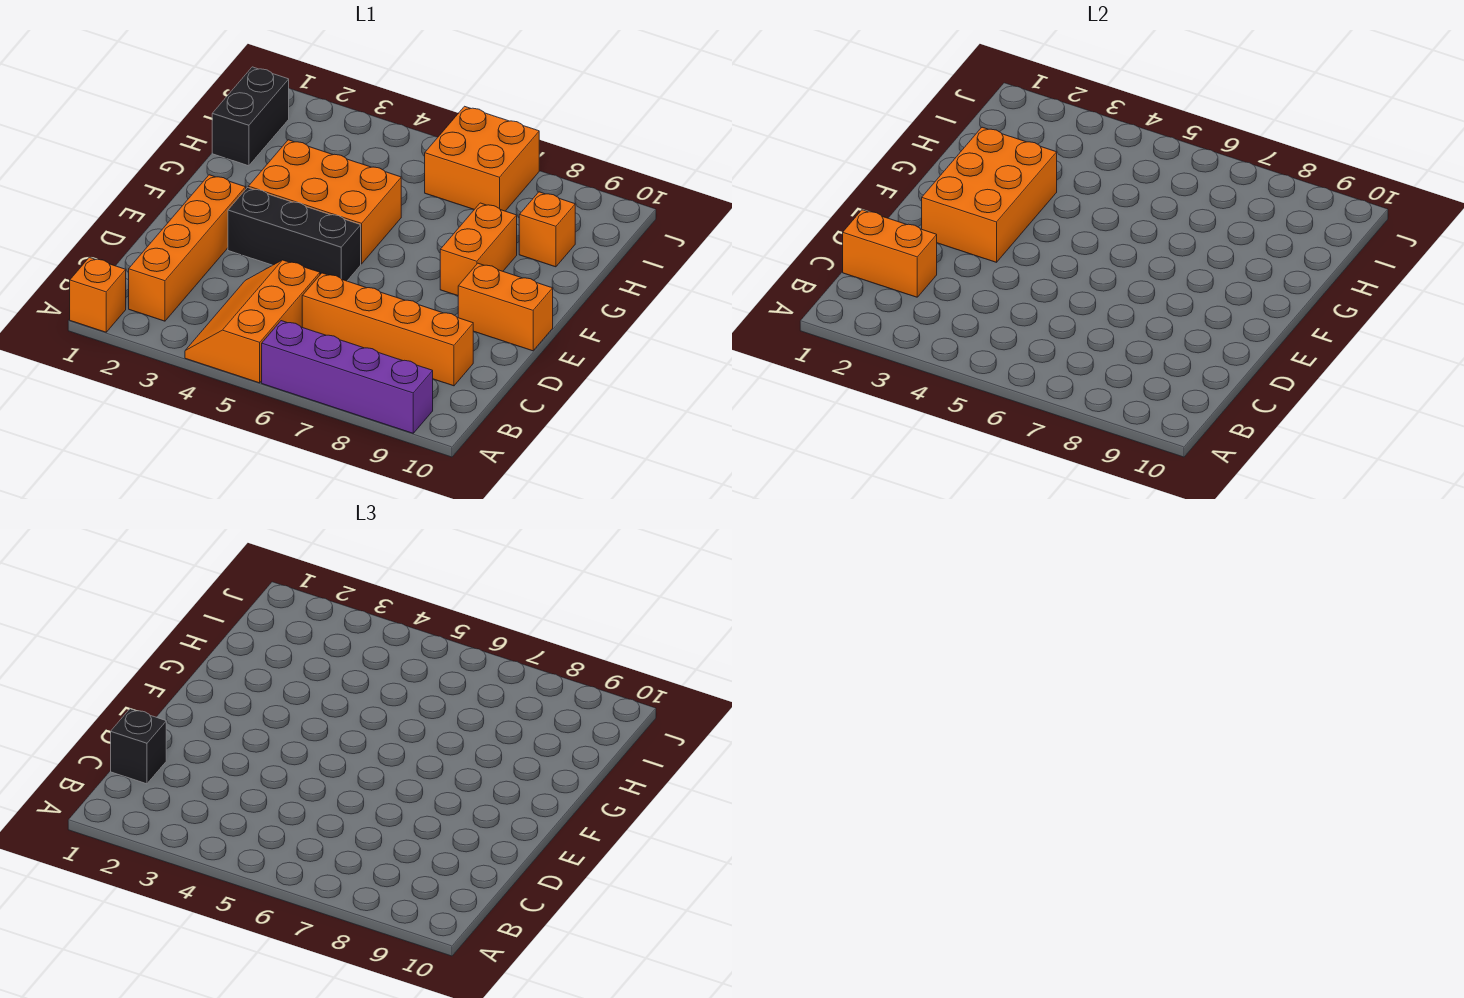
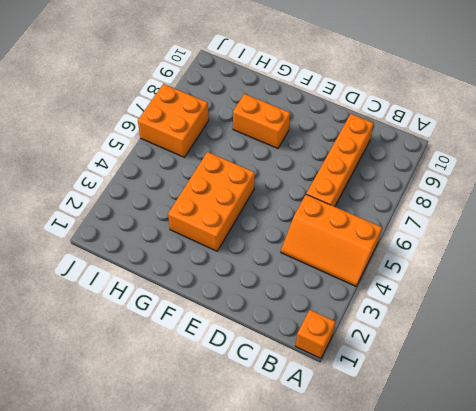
none -> purple 1x4 brick [262,321,433,433]
none -> orange 1x4 brick [129,175,246,321]
none -> black 1x3 brick [228,188,361,281]

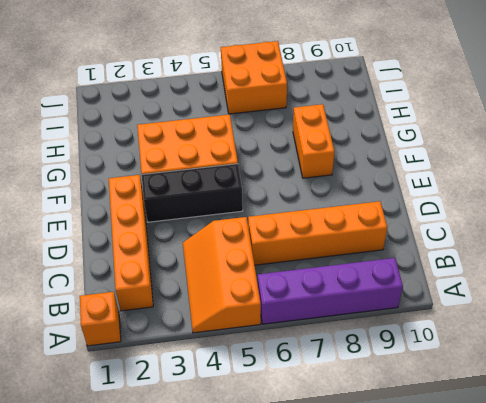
none -> orange 1x2 brick [458,263,553,351]
none -> black 1x2 brick [212,67,289,166]
none -> orange 1x1 brick [519,192,575,267]

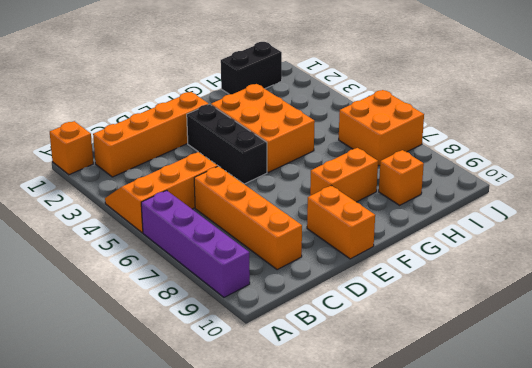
none -> orange 1x2 brick [843,210,937,297]
none -> orange 2x3 brick [922,127,1057,262]
none -> black 1x1 brick [111,709,166,784]

